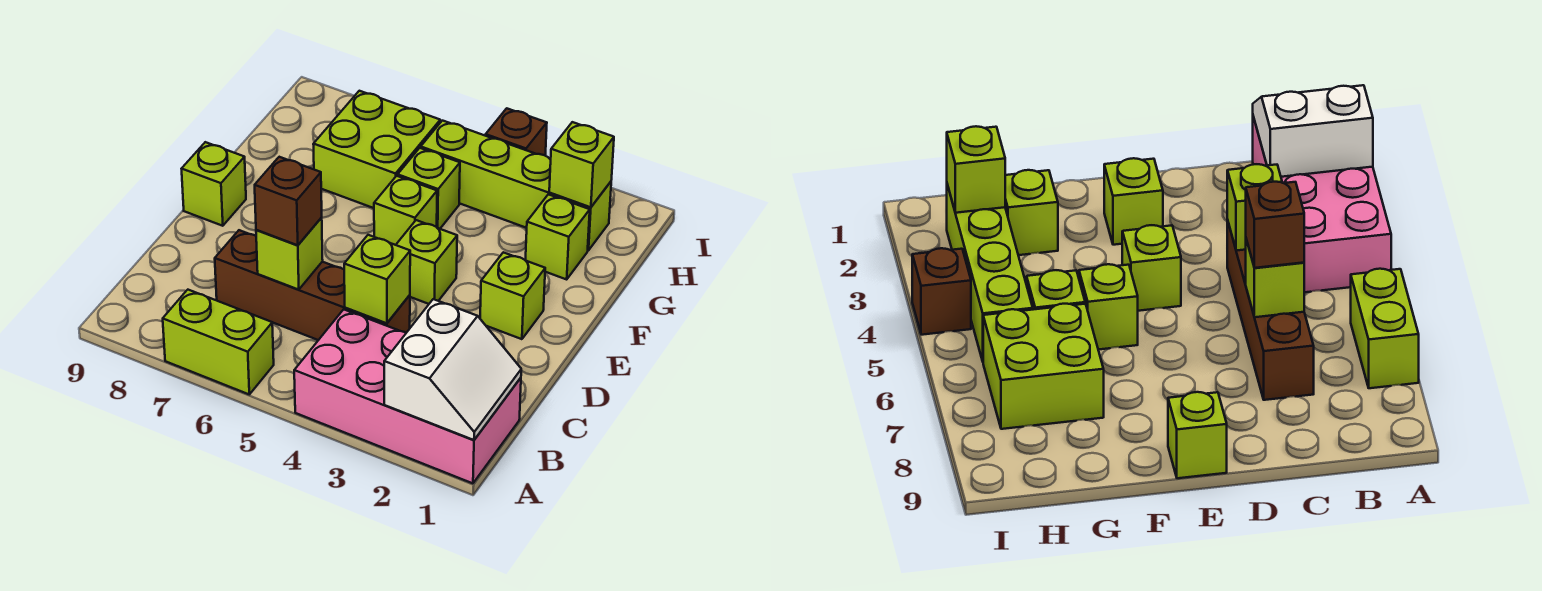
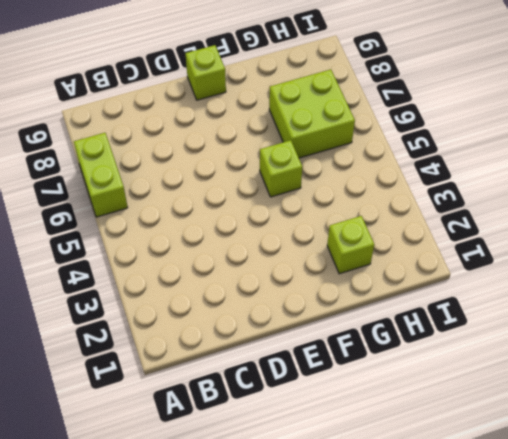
none -> pink 2x4 brick [294,309,521,483]
none -> brown 1x4 brick [215,230,410,340]
none -> lime 1x1 brick [480,252,545,339]

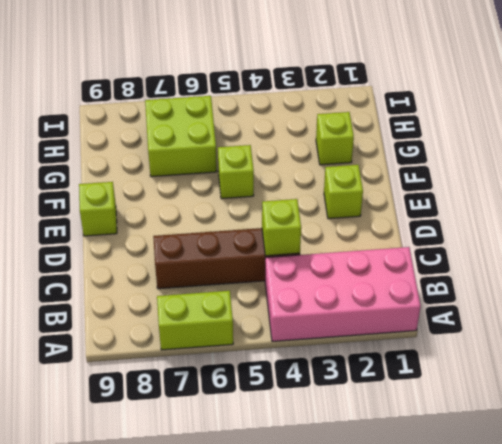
none -> lime 1x1 brick [396,220,457,304]
none -> lime 1x1 brick [398,148,460,229]
none -> lime 1x4 brick [421,121,611,251]

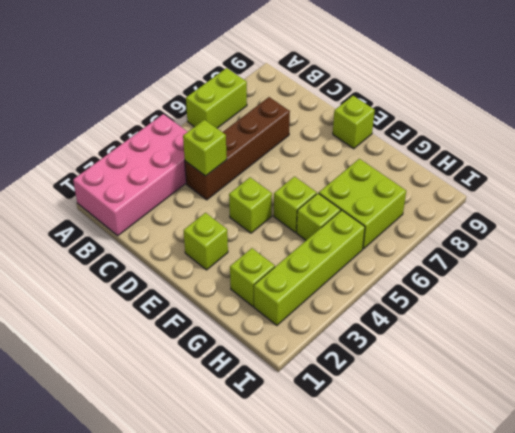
none -> brown 1x1 brick [486,108,547,155]
none -> white 2x2 slope [384,299,521,440]
none -> lime 1x1 brick [256,218,323,290]

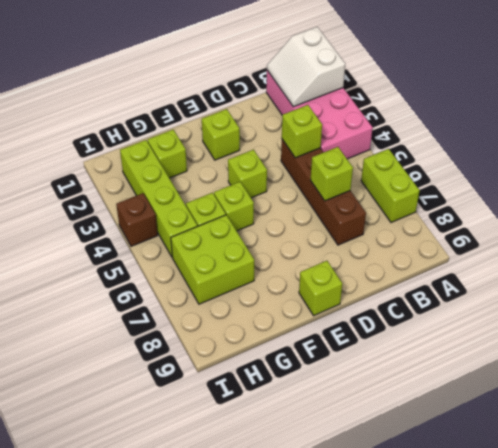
white 2x2 slope [267,27,345,107] -> white 2x2 slope turned to [384,299,521,440]
none -> lime 1x1 brick [549,122,614,207]
none -> brown 1x1 brick [255,157,322,245]

